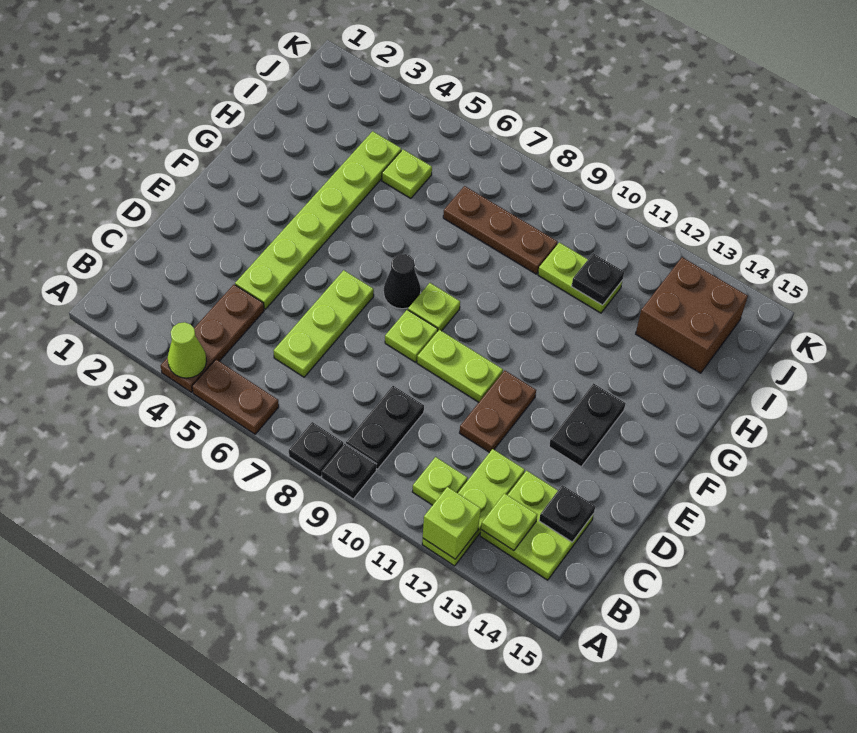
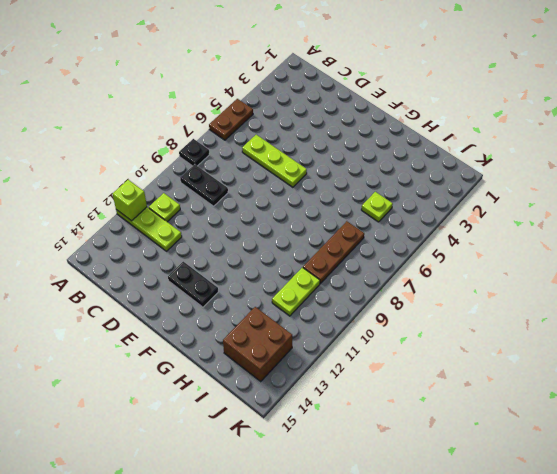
none -> brown 1x3 plate [161,285,264,392]
none -> black 1x1 plate [322,444,376,499]
none -> lime 2x2 plate [480,471,594,580]

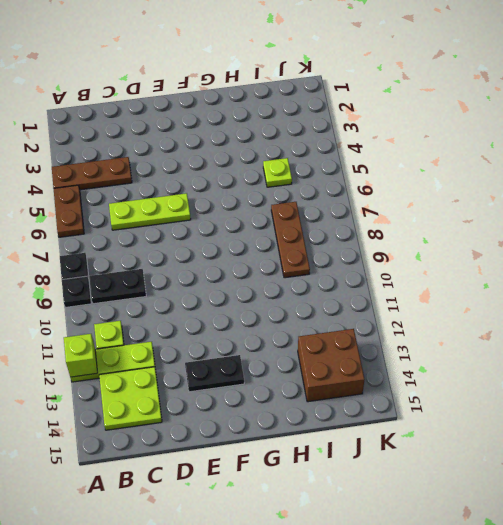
none -> lime 1x6 plate [235,131,401,309]
none -> brown 1x2 plate [460,371,536,453]
none -> lime 1x1 plate [385,310,438,362]

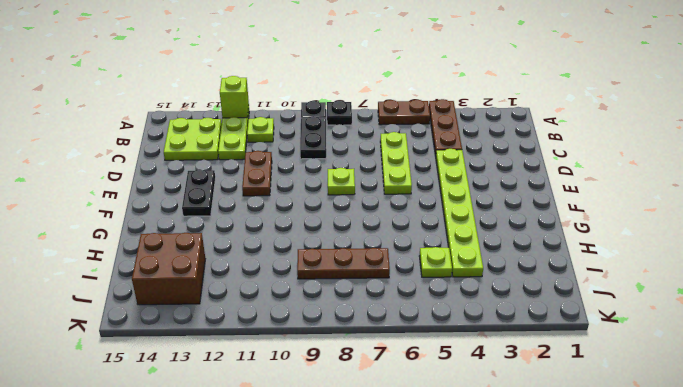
none -> lime 1x2 plate [417,330,503,402]
none -> black 1x1 cone [384,254,421,309]
none -> lime 1x1 plate [408,283,460,331]

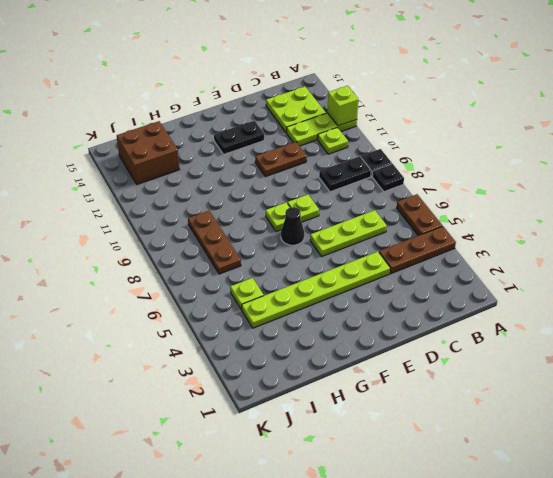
none -> lime 1x2 plate [417,330,503,402]
none -> lime 1x2 plate [538,243,622,313]
none -> lime 1x1 cone [168,322,207,378]

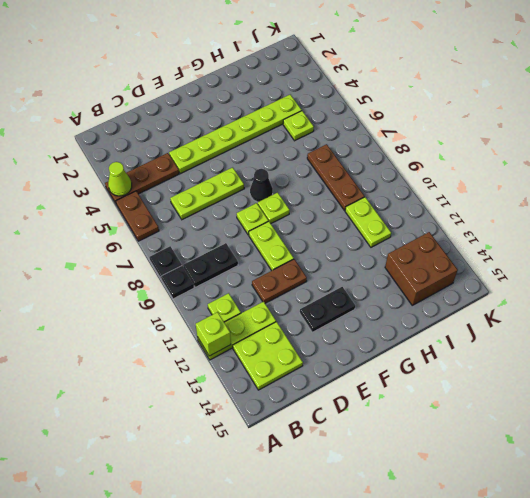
none -> lime 1x1 plate [481,493,537,551]
none -> black 1x1 plate [539,485,595,542]
none -> black 1x1 plate [572,253,624,305]

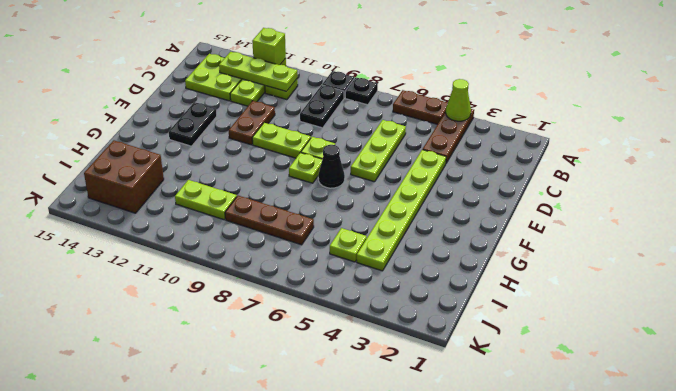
lime 1x3 plate [219,52,297,91] -> lime 1x1 plate [481,493,537,551]
none -> black 1x1 plate [539,485,595,542]
none -> black 1x1 plate [572,253,624,305]

